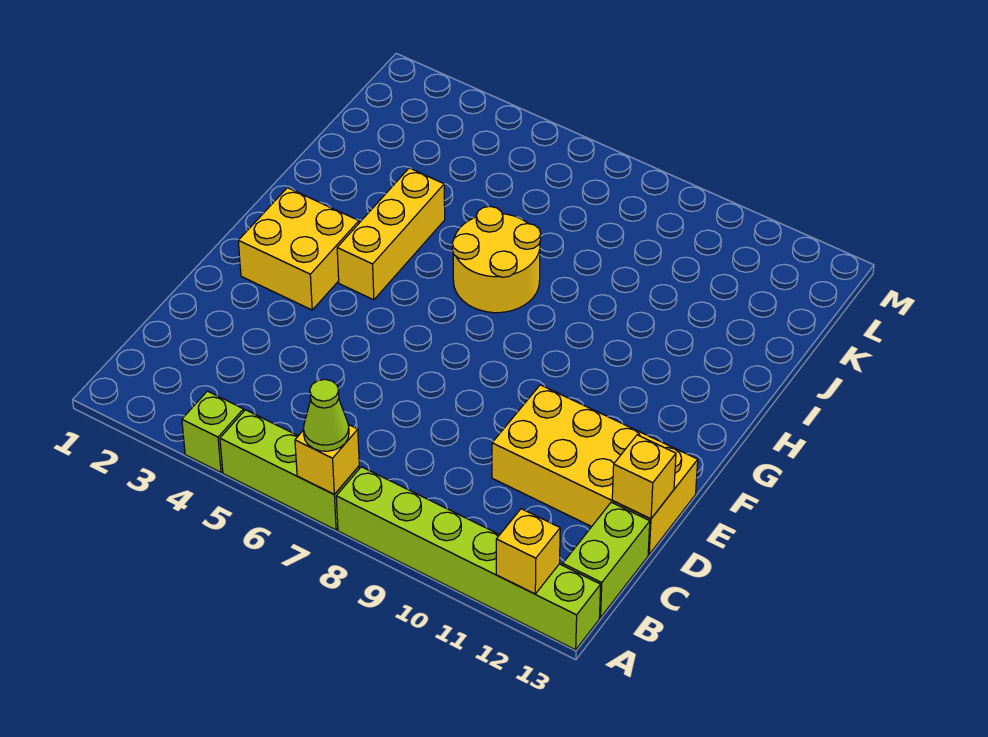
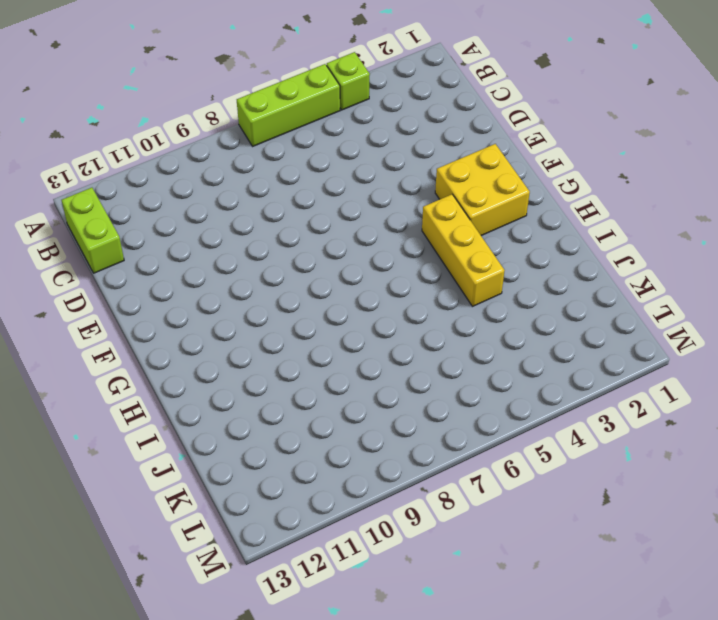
none -> lime 1x6 brick [336,467,601,650]
none -> yellow 2x4 brick [492,385,698,554]
none -> yellow 2x2 round brick [452,206,541,313]

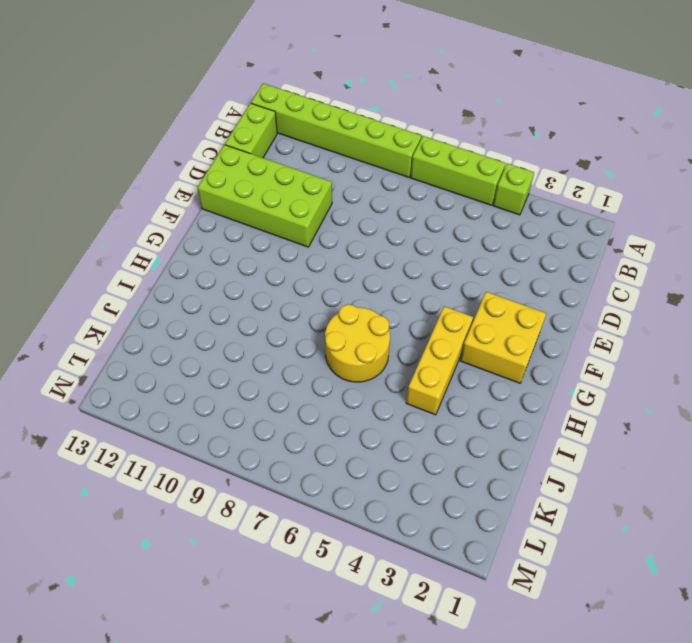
lime 2x4 brick [197,145,332,247] -> yellow 2x4 brick [492,385,698,554]
none -> yellow 1x1 brick [295,425,359,494]
none -> yellow 1x1 brick [496,509,560,594]
none -> yellow 1x1 brick [612,435,676,519]

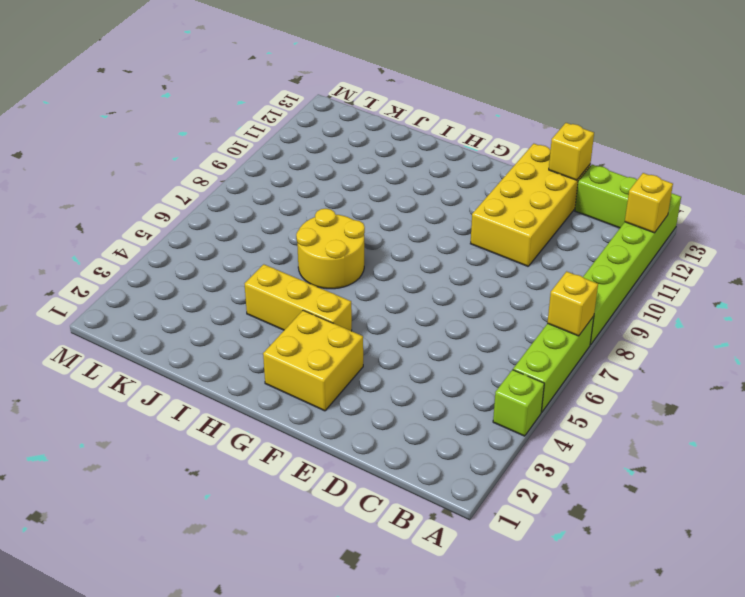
none -> lime 1x1 cone [303,379,349,451]

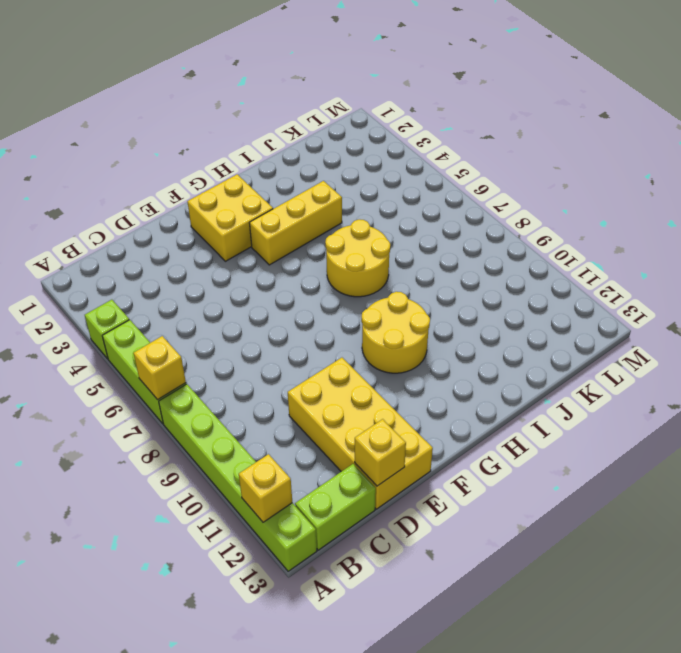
yellow 2x2 round brick [361,292,430,373] -> none
none -> lime 1x1 cone [303,379,349,451]

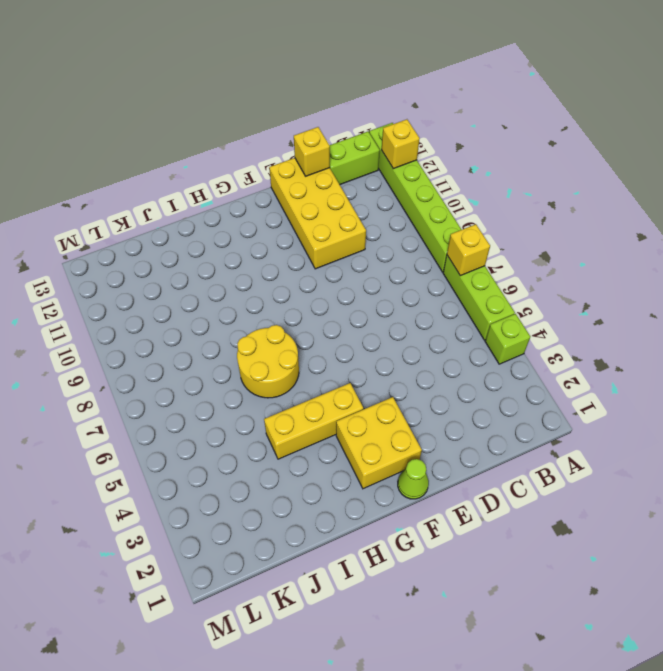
lime 1x1 cone [398,459,429,499] -> lime 1x1 cone moved to [303,379,349,451]

